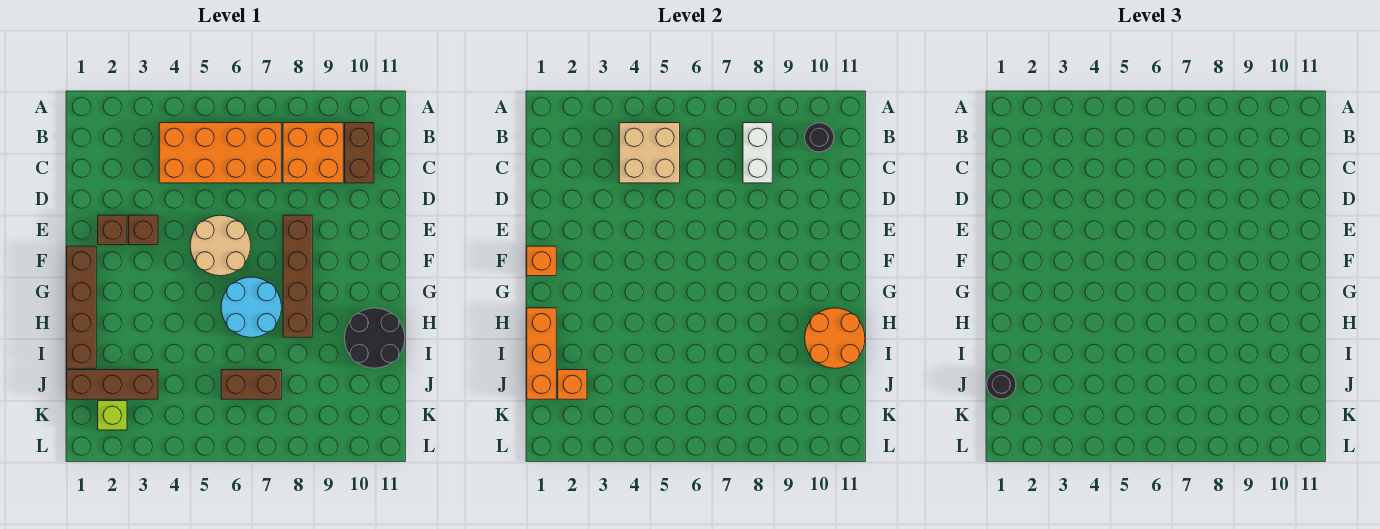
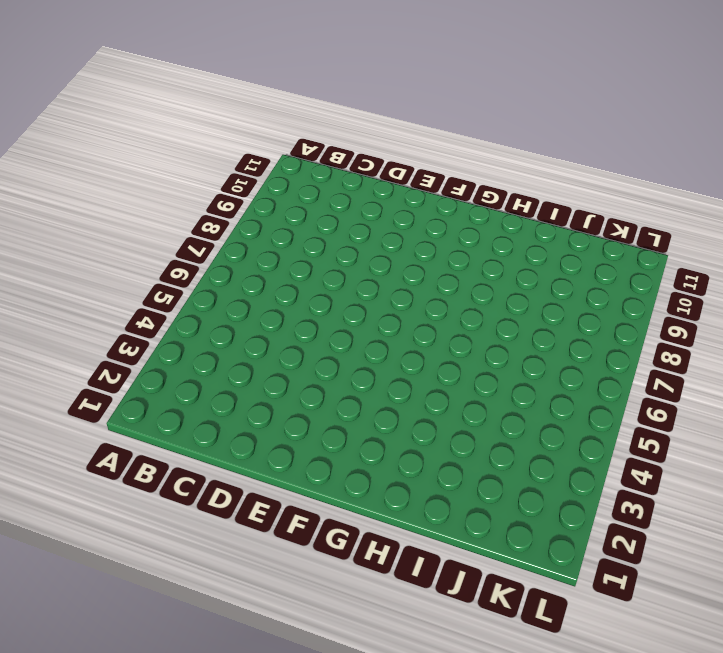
none -> orange 2x4 brick [159,123,281,183]
none -> orange 2x2 brick [283,123,343,183]
none -> brown 1x2 brick [345,123,374,183]

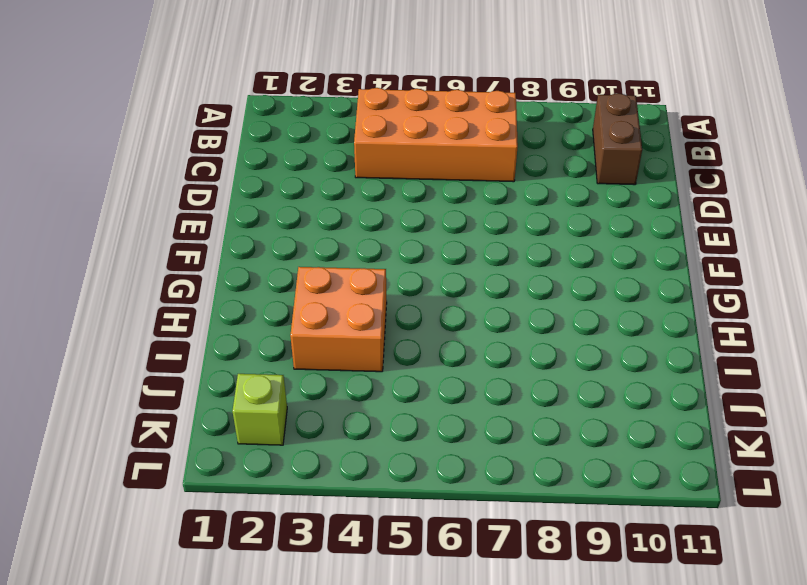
orange 2x2 brick [290,267,387,372] -> orange 2x2 brick moved to [283,123,343,183]
none -> brown 1x1 brick [98,215,127,245]
none -> brown 1x1 brick [129,215,158,245]
none -> tan 2x2 round brick [190,215,251,276]

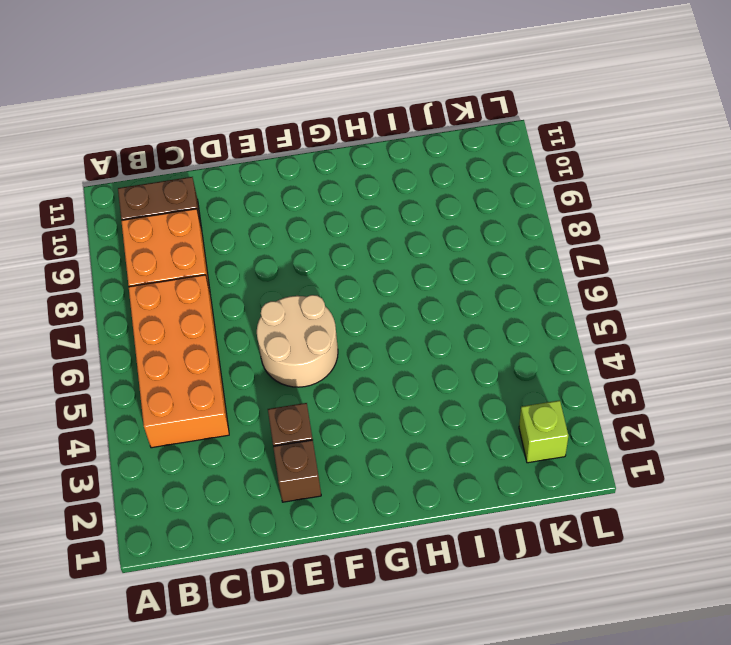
none -> brown 1x4 brick [283,215,312,337]
none -> brown 1x4 brick [67,246,96,368]
none -> cyan 2x2 round brick [221,277,281,337]

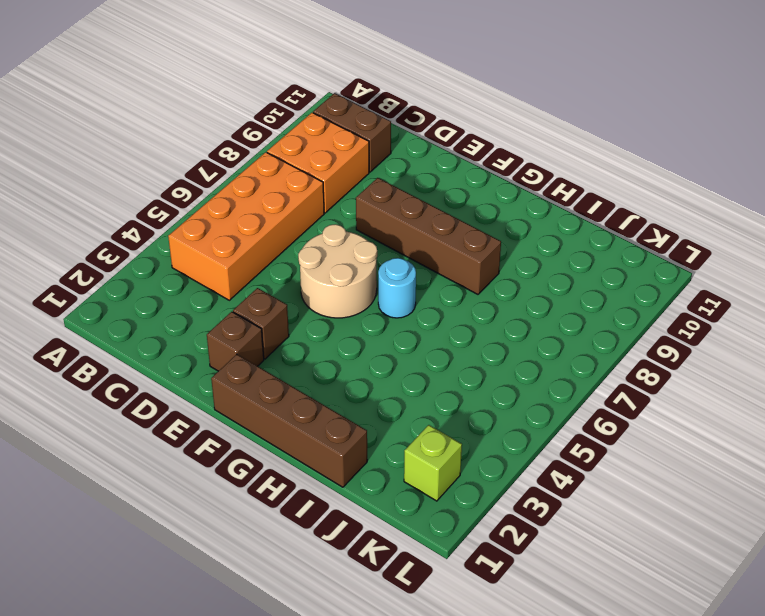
cyan 1x1 round brick [378,258,416,318] -> cyan 2x2 round brick [221,277,281,337]
none -> black 2x2 round brick [345,308,405,368]
none -> brown 1x3 brick [67,370,158,399]
none -> brown 1x2 brick [221,370,281,399]

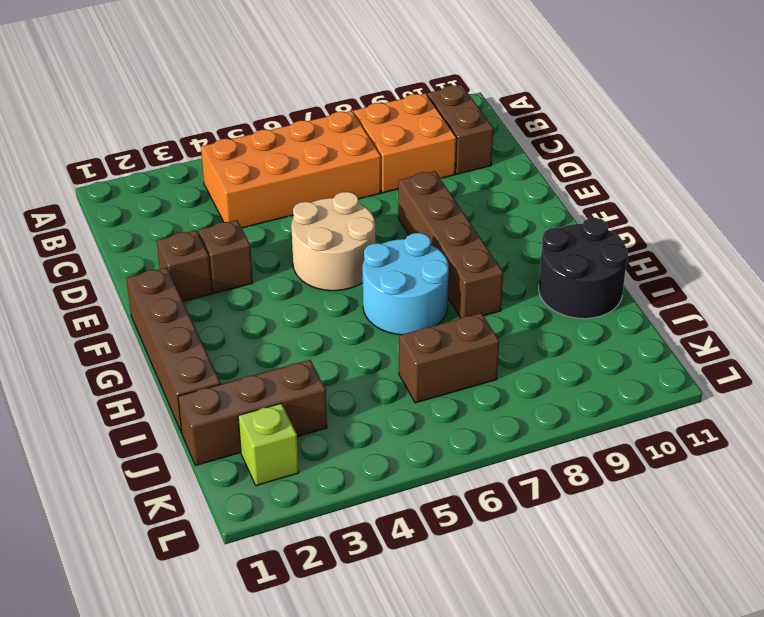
none -> tan 2x2 brick [619,123,680,183]
none -> white 1x2 brick [743,123,772,183]
none -> black 1x1 round brick [805,123,834,152]

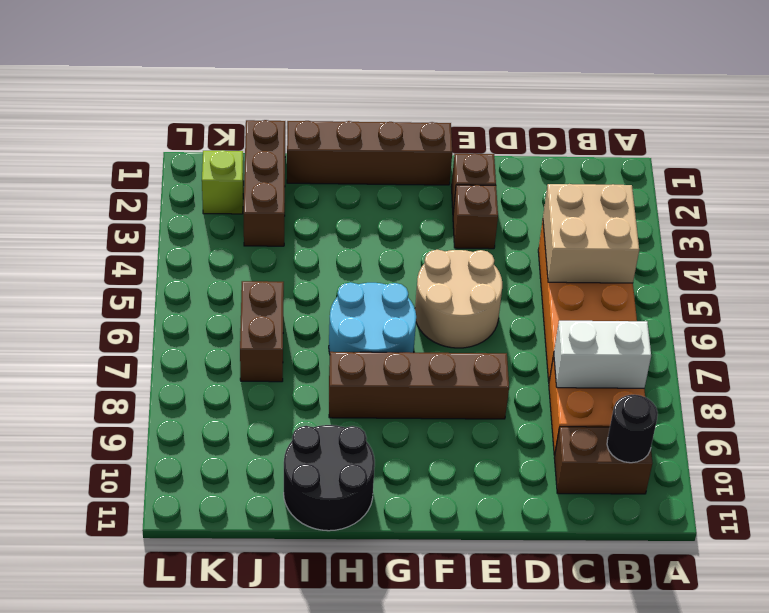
none -> orange 1x1 brick [527,246,556,276]
none -> orange 1x3 brick [527,308,556,399]
none -> orange 2x2 round brick [805,308,865,368]

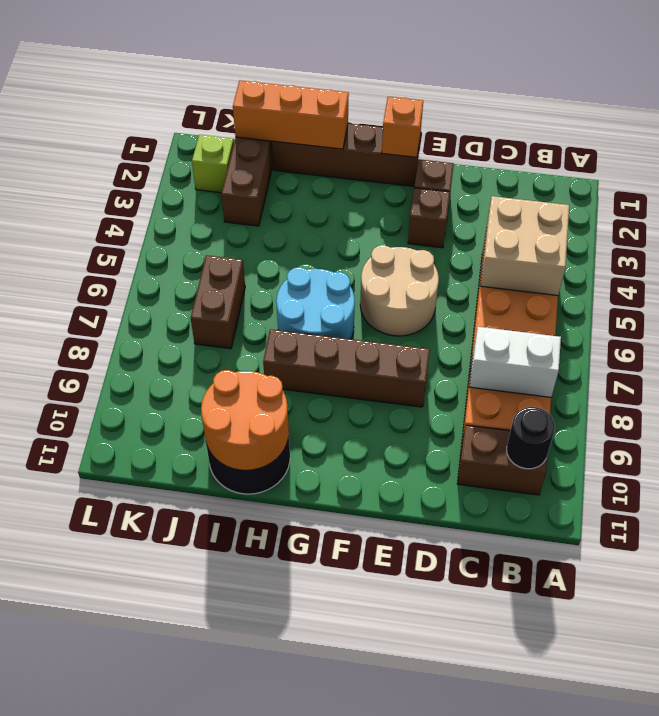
none -> orange 1x1 brick [558,370,587,399]
none -> black 1x1 round brick [987,370,1016,399]

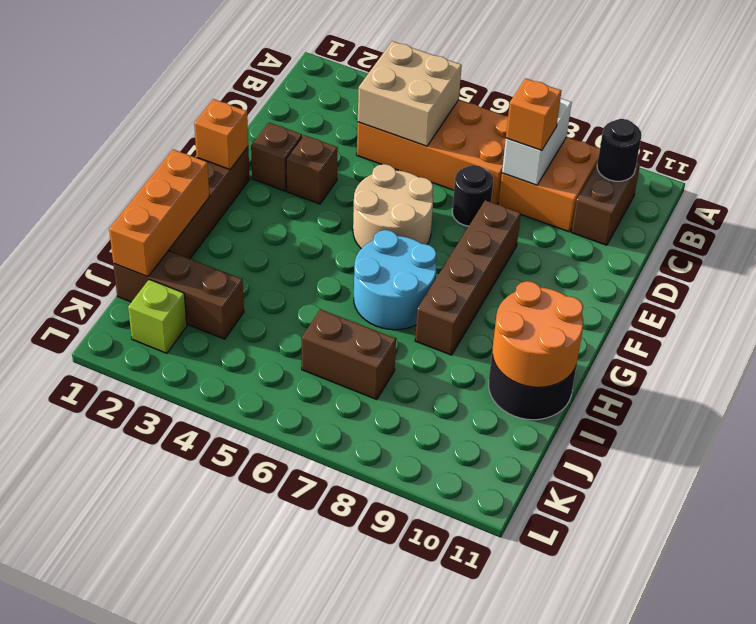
orange 1x1 brick [506,78,561,151] -> orange 1x1 brick moved to [558,370,587,399]
black 1x1 round brick [452,165,493,226] -> black 1x1 round brick moved to [987,370,1016,399]

